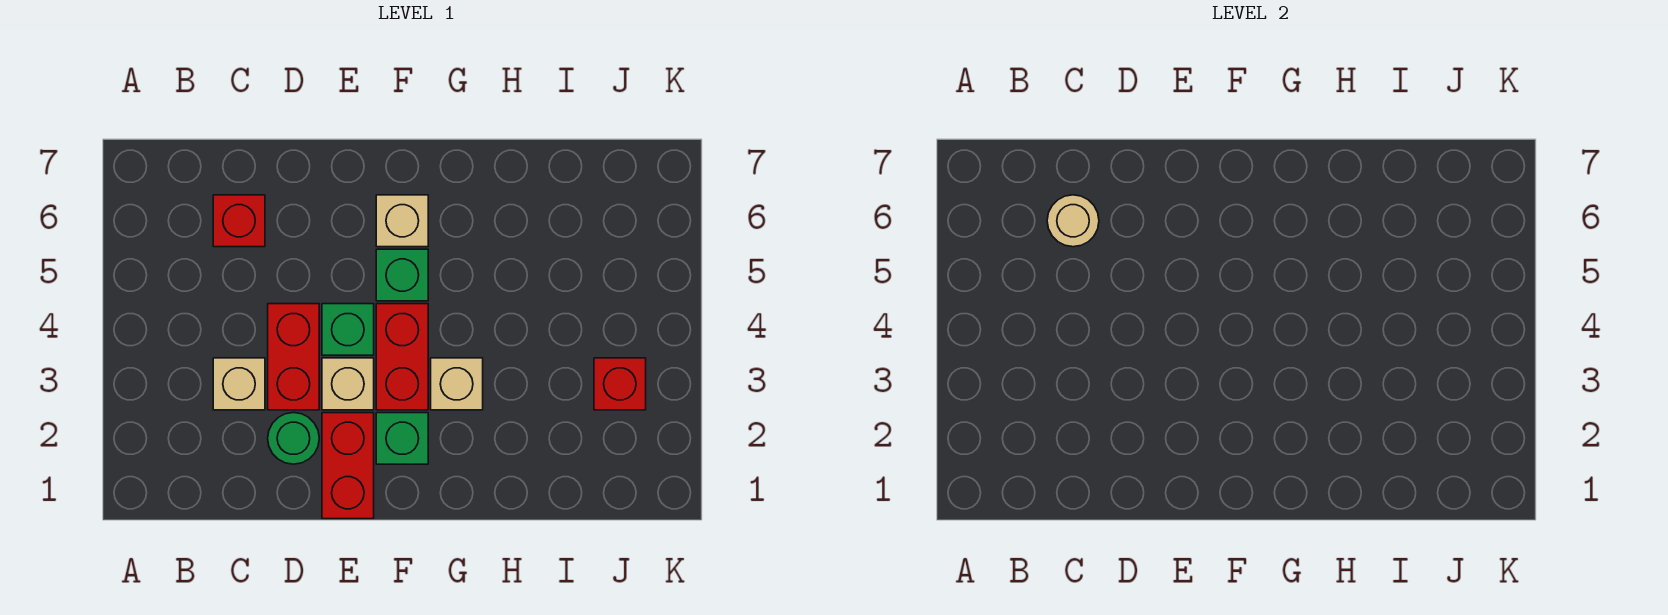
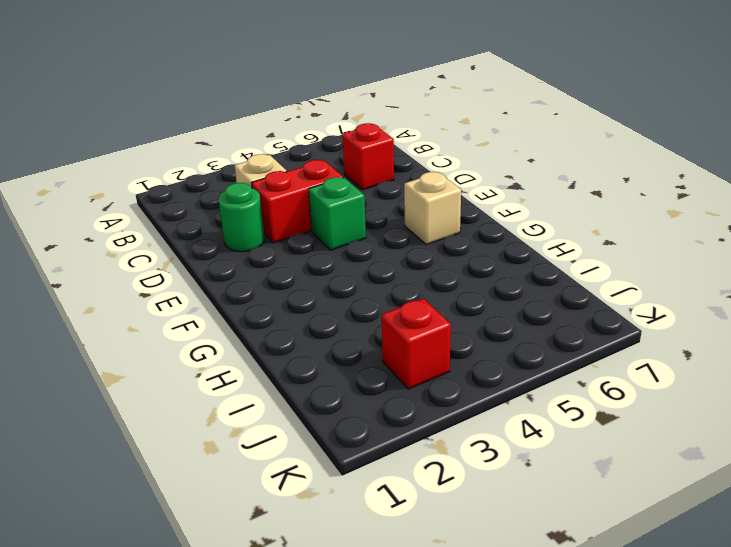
none -> red 1x2 brick [322,413,374,519]
none -> tan 1x1 brick [322,358,374,410]
none -> green 1x1 brick [376,413,428,464]

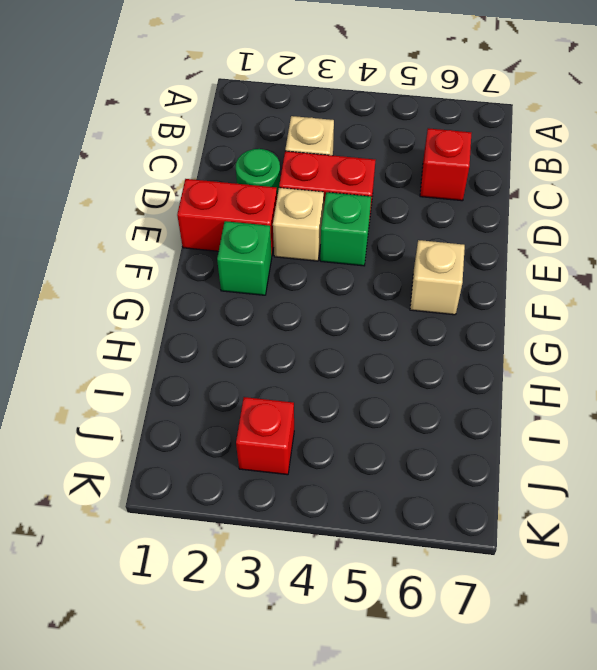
none -> red 1x2 brick [376,304,428,410]
none -> green 1x1 brick [376,249,428,301]
none -> tan 1x1 brick [431,358,483,410]

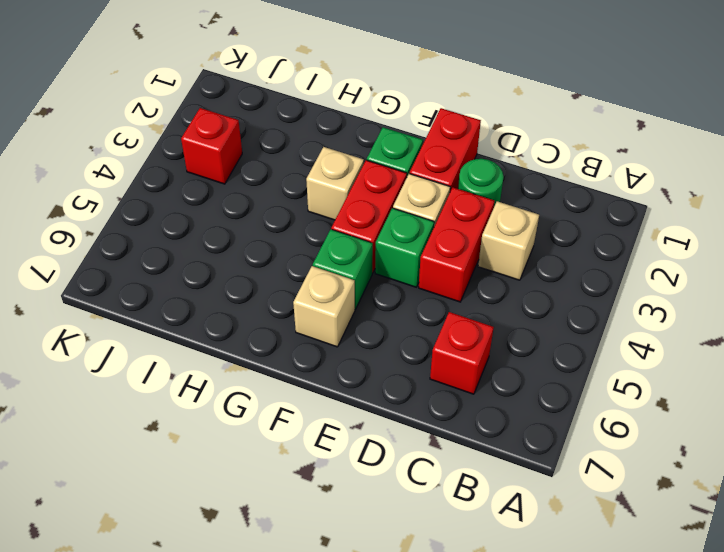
none -> tan 1x1 round brick [1047,195,1099,247]

